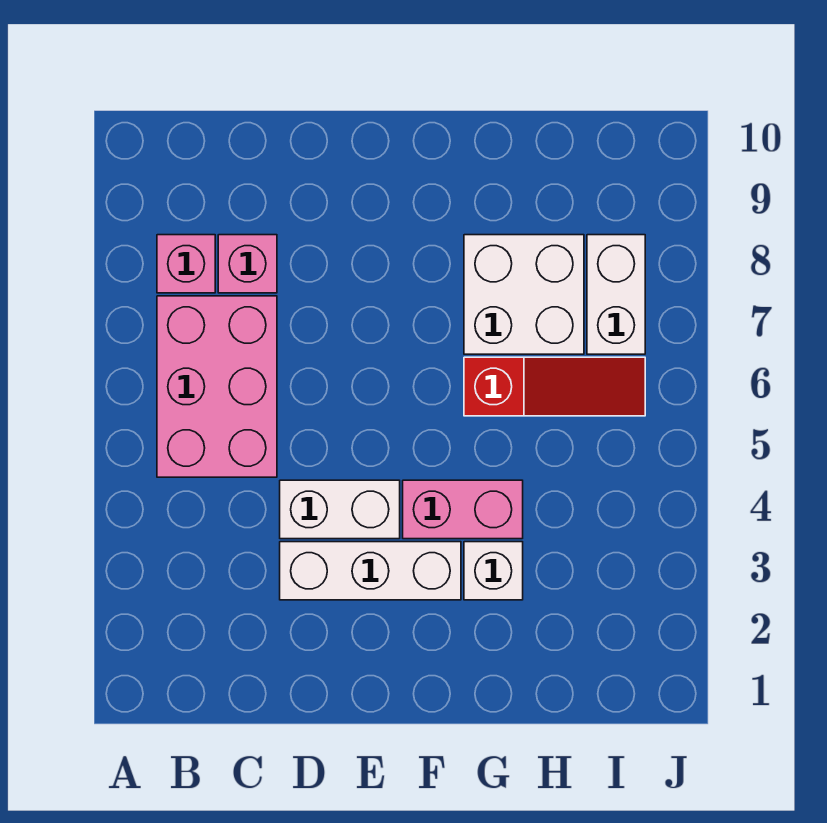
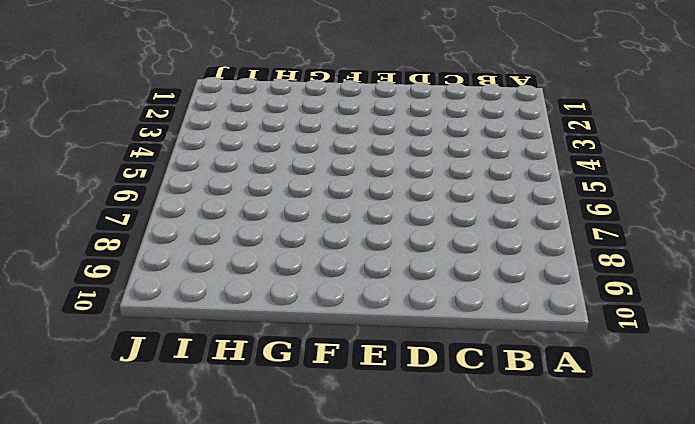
none -> pink 2x3 brick [157,296,277,477]
none -> pink 1x1 brick [157,235,215,293]

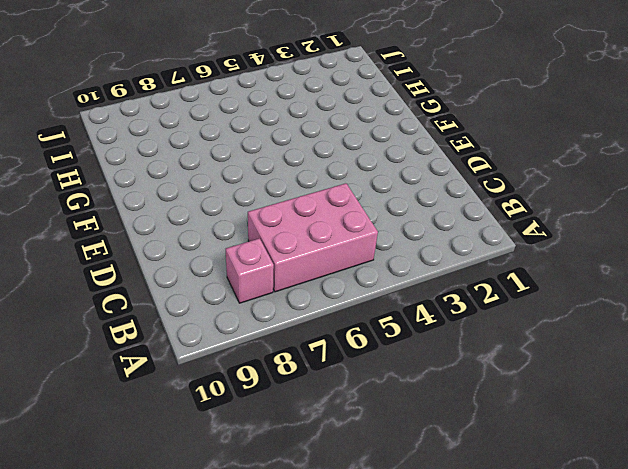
none -> pink 1x1 brick [218,235,277,293]
none -> white 1x3 brick [280,542,461,600]

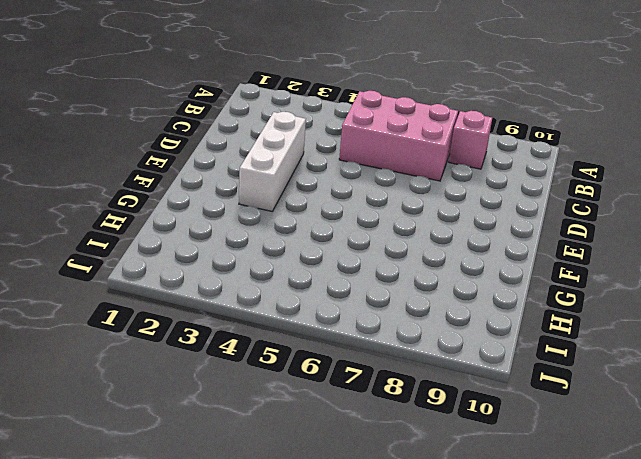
none -> pink 1x1 brick [218,235,277,293]
none -> white 1x2 brick [280,480,400,539]

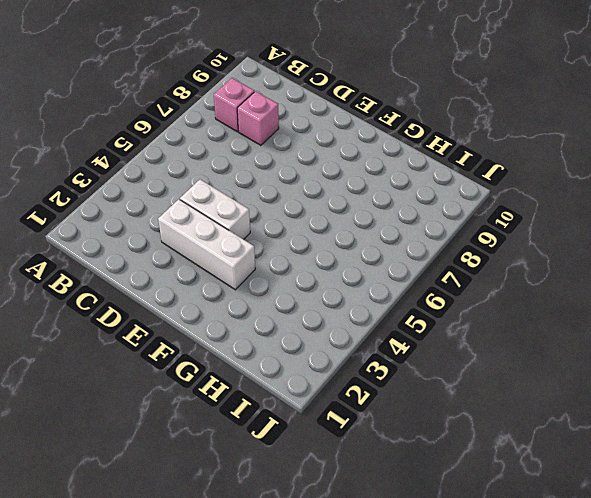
none -> pink 2x3 brick [157,296,277,477]
none -> pink 1x2 brick [403,480,523,539]

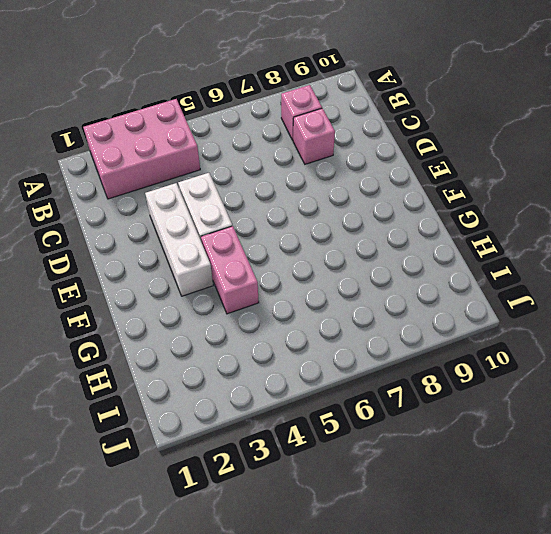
pink 2x3 brick [83,99,200,199] -> pink 2x3 brick moved to [157,296,277,477]
none -> white 1x1 brick [464,542,523,600]
none -> red 1x3 slope [464,357,645,416]

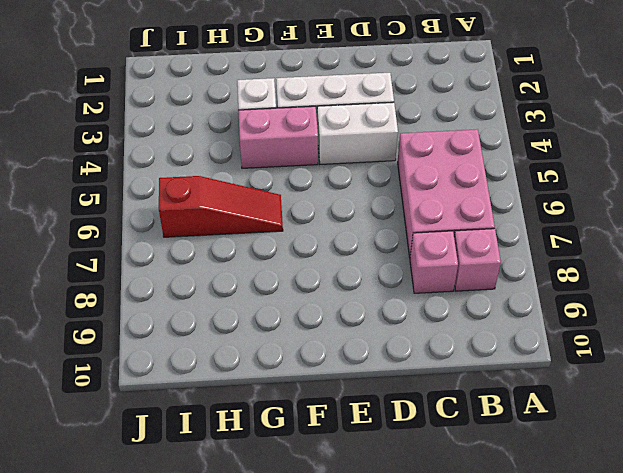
red 1x3 slope [159,176,283,237] -> red 1x3 slope turned to [464,357,645,416]
none -> white 2x2 brick [464,235,584,354]
none -> white 1x2 brick [587,235,645,354]

